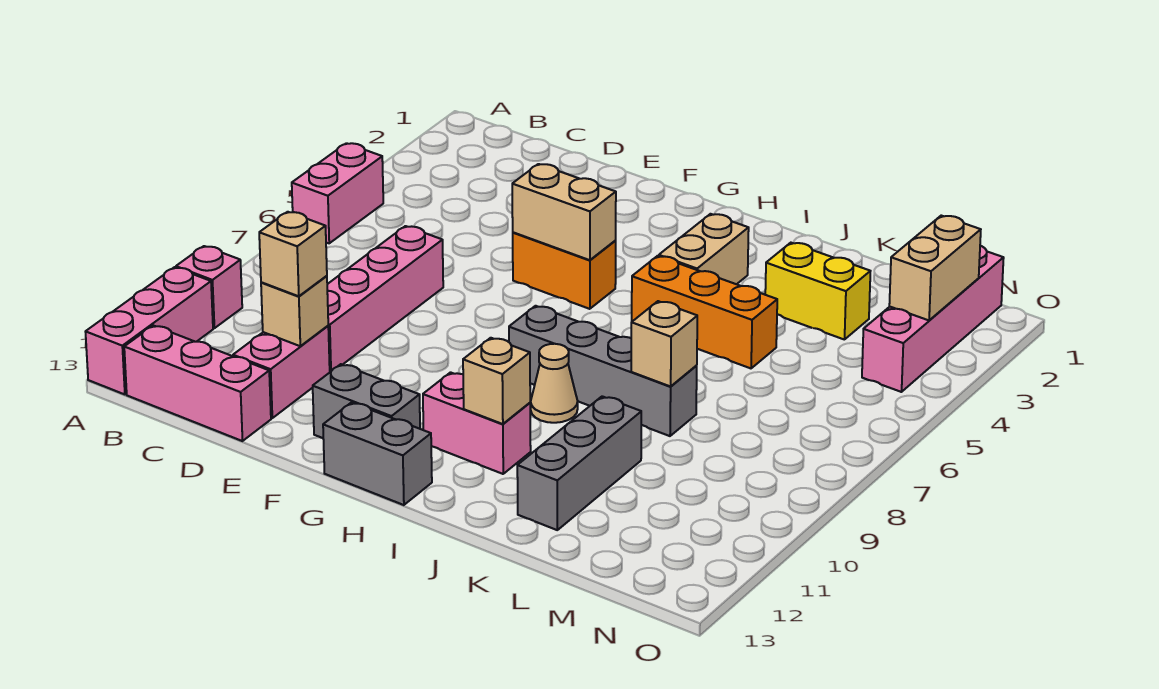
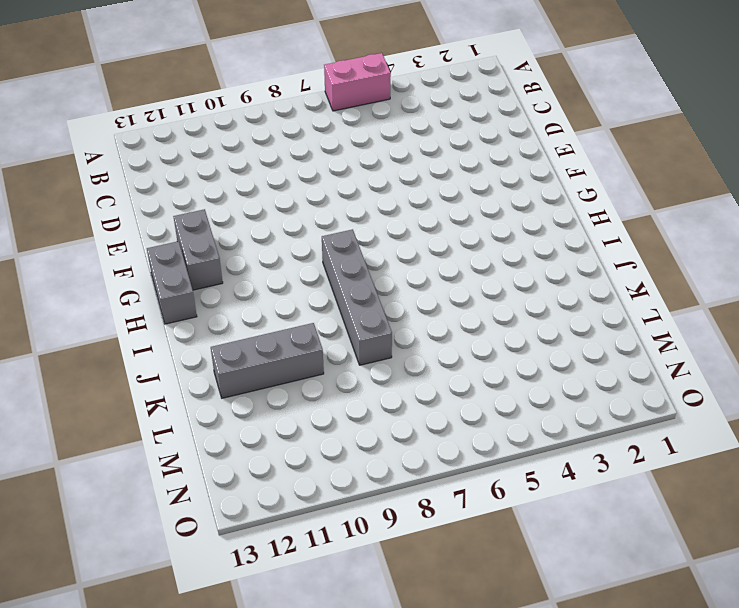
none -> pink 1x1 brick [176,246,242,328]
none -> pink 1x3 brick [85,267,213,394]
none -> pink 1x3 brick [124,326,271,441]

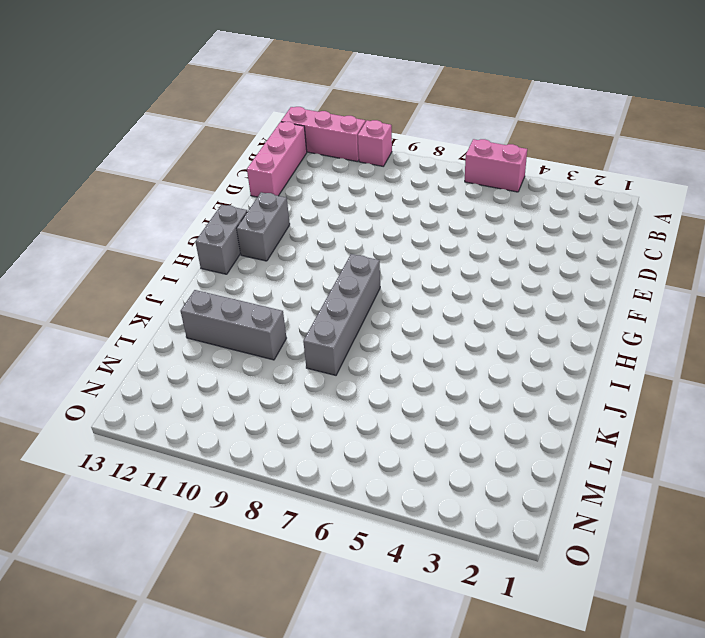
none -> pink 1x4 brick [327,226,443,372]
none -> pink 1x2 brick [233,326,330,418]
none -> orange 1x2 brick [513,232,616,309]

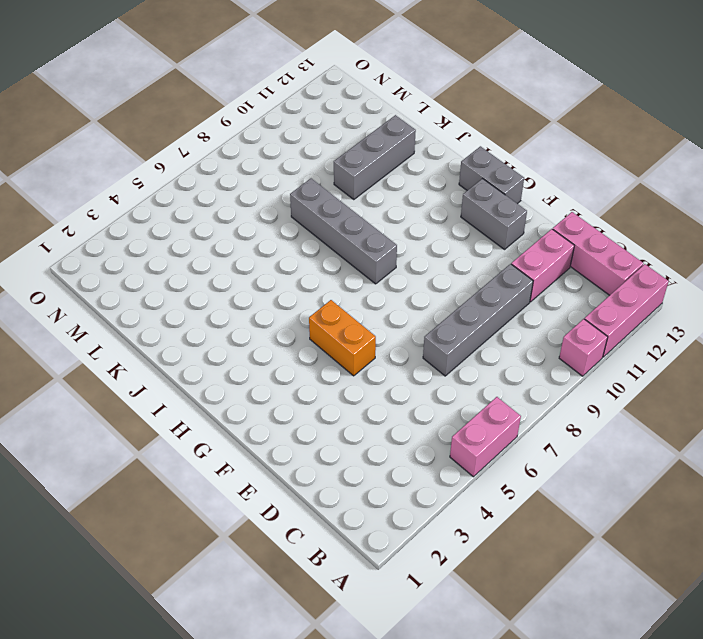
grey 1x4 brick [423,264,533,376] -> pink 1x4 brick [327,226,443,372]
none -> pink 1x2 brick [423,372,531,474]
none -> tan 1x2 brick [659,214,749,284]
none -> orange 1x3 brick [632,256,777,368]

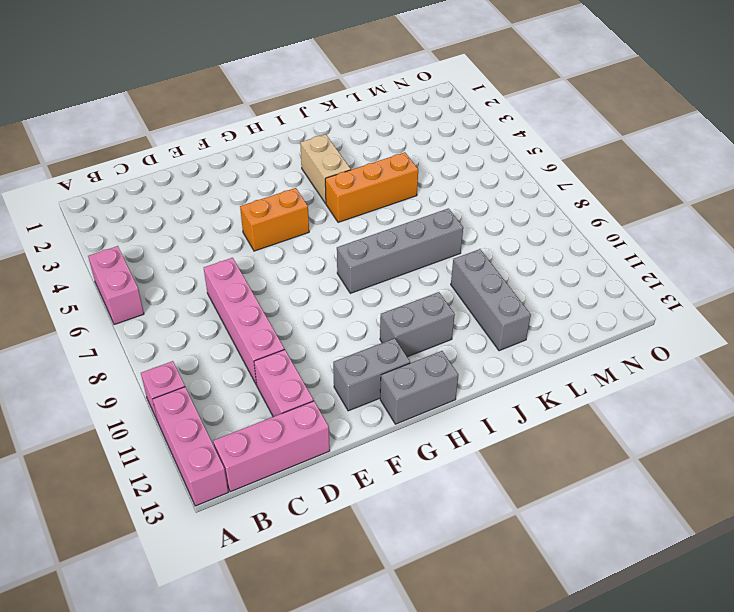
grey 1x2 brick [380,292,455,357] -> pink 1x2 brick [423,372,531,474]
none -> tan 1x1 cone [531,344,578,423]
none -> yellow 1x2 brick [765,243,870,340]
none -> pink 1x4 brick [862,246,1004,392]

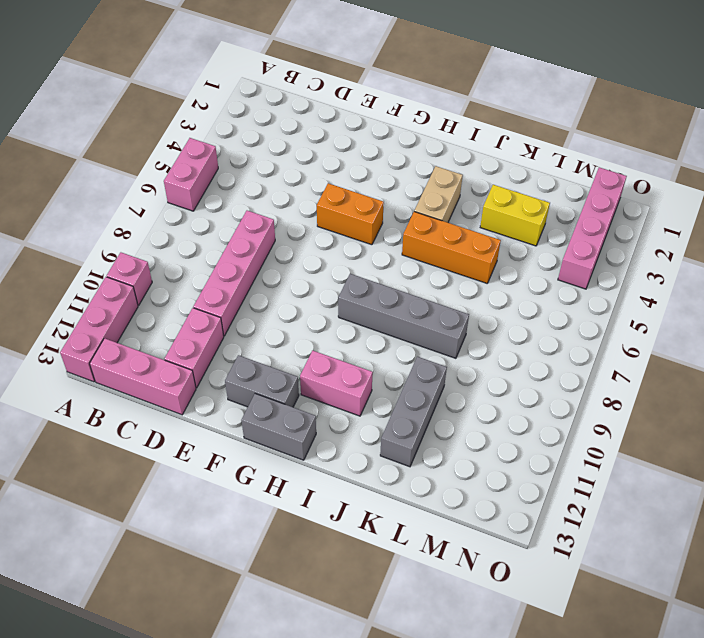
none -> tan 1x1 cone [531,344,578,423]
none -> tan 1x1 brick [261,276,328,346]
none -> tan 1x2 brick [512,164,616,260]

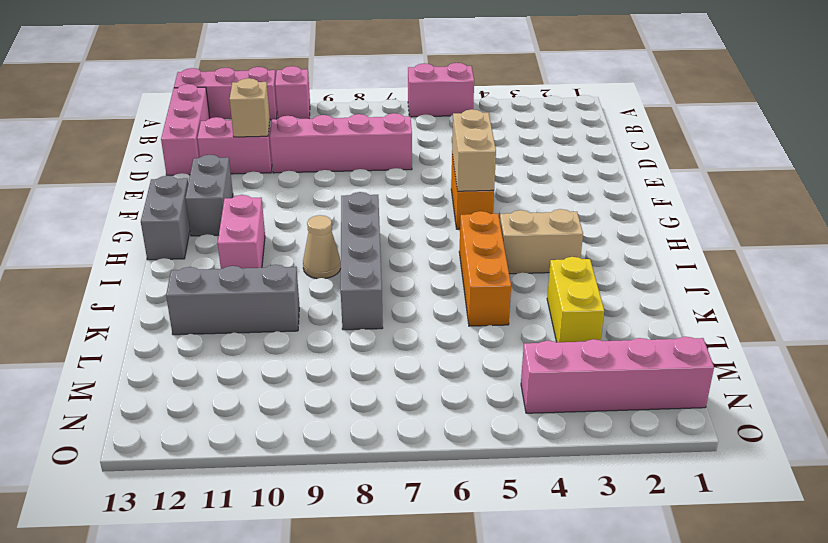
none -> tan 1x1 brick [463,338,530,424]
none -> tan 1x1 brick [631,301,697,386]
none -> tan 1x2 brick [889,216,981,320]

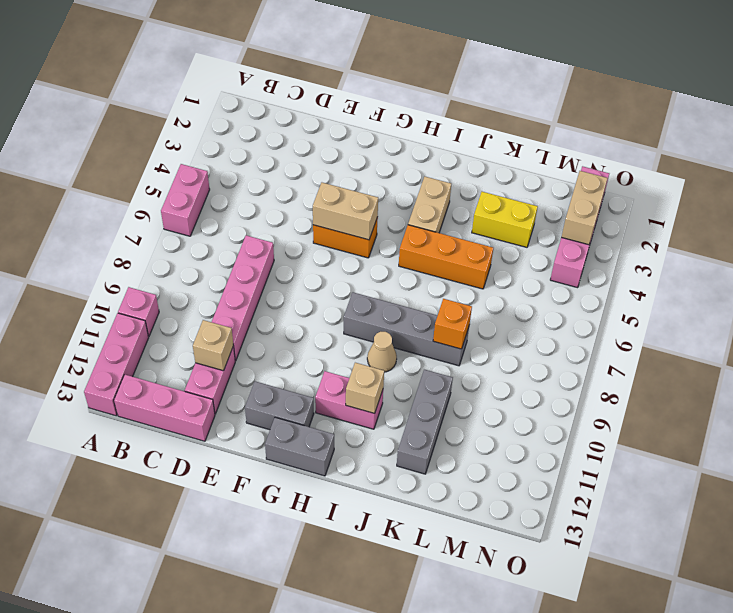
orange 1x1 brick [433,299,472,349] -> tan 1x1 brick [631,301,697,386]
none -> tan 1x1 brick [259,212,327,296]

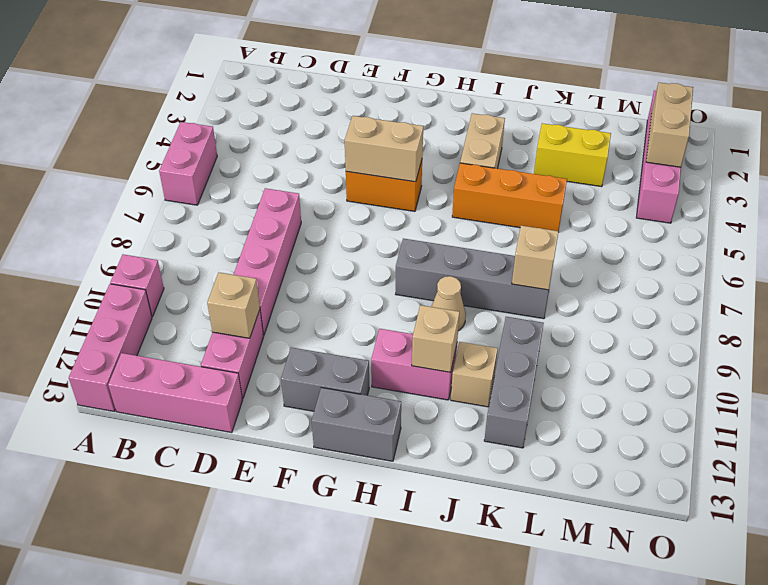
tan 1x1 brick [451,342,498,407] -> tan 1x1 brick moved to [259,212,327,296]

